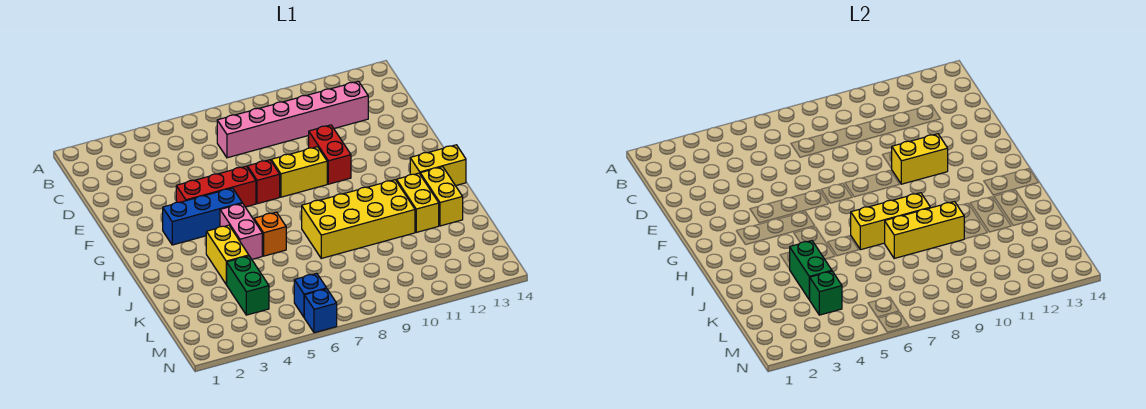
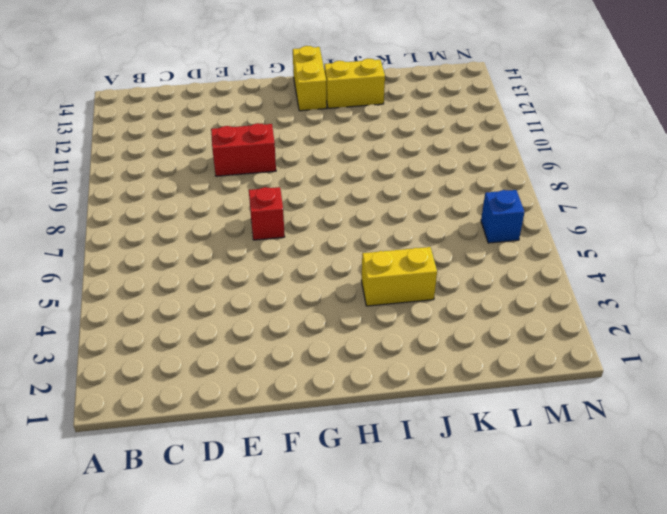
none -> pink 1x6 brick [217,81,368,158]
none -> red 1x3 brick [176,166,256,207]
none -> yellow 1x2 brick [271,147,327,197]

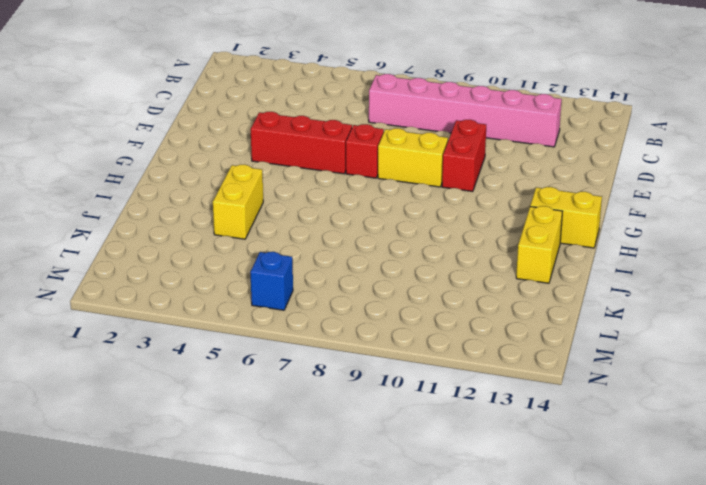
none -> blue 1x3 brick [163,188,242,245]
none -> pink 1x2 brick [220,203,262,259]
none -> orange 1x1 brick [254,212,286,256]

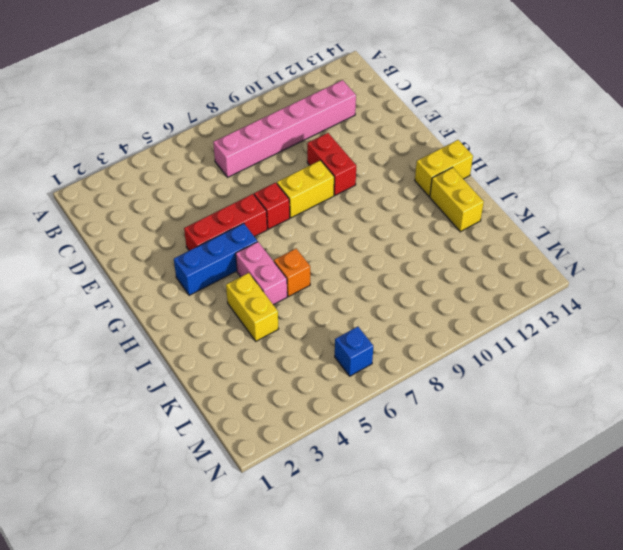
none -> yellow 2x4 brick [302,180,415,258]
none -> yellow 1x2 brick [396,173,439,232]
none -> green 1x2 brick [226,256,269,315]

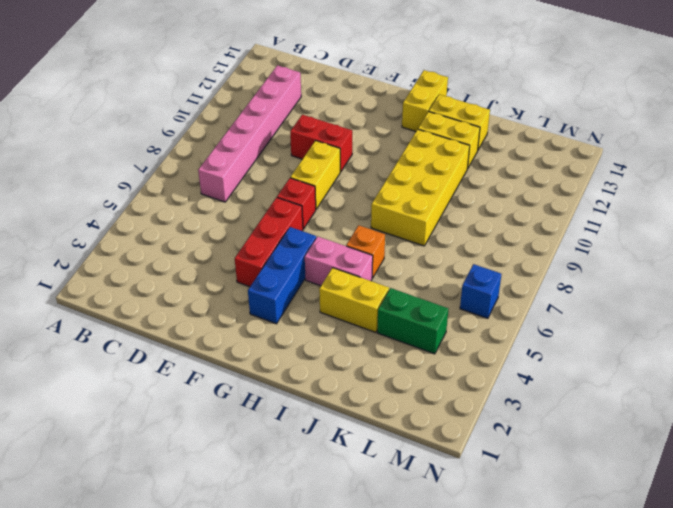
none -> blue 1x1 brick [304,289,337,333]
none -> yellow 1x2 brick [891,134,948,184]
none -> yellow 1x3 brick [851,193,930,250]

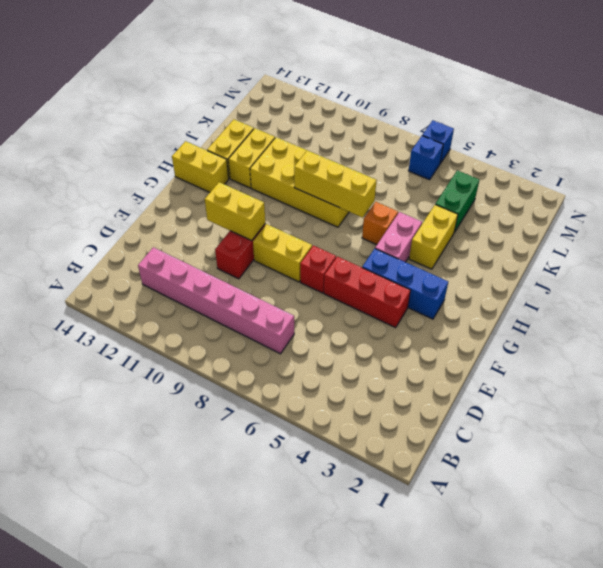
none -> green 1x2 brick [790,241,832,300]
none -> yellow 1x3 brick [885,202,964,258]
none -> green 1x1 brick [810,271,842,315]

